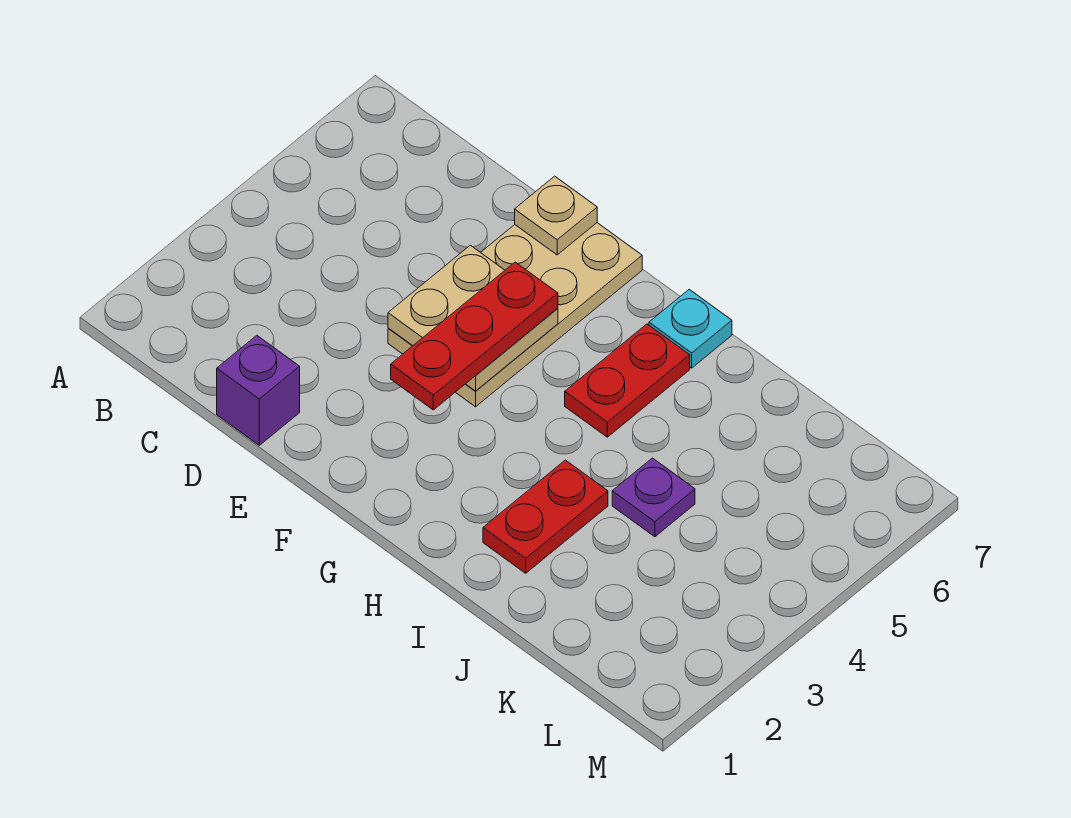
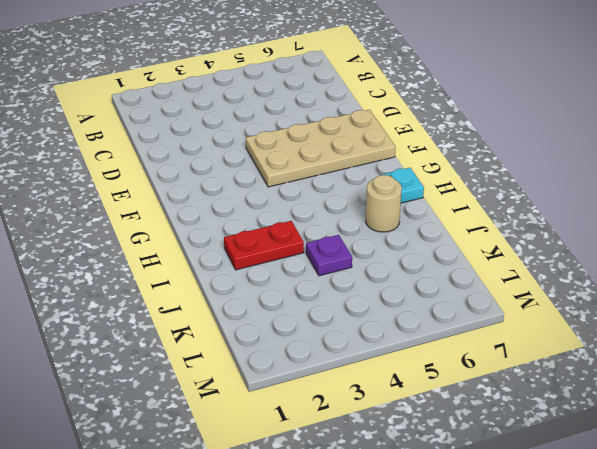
tan 1x1 round brick [366,175,402,232] -> none
none -> purple 1x1 brick [217,335,300,445]
none -> red 1x2 plate [565,324,690,437]

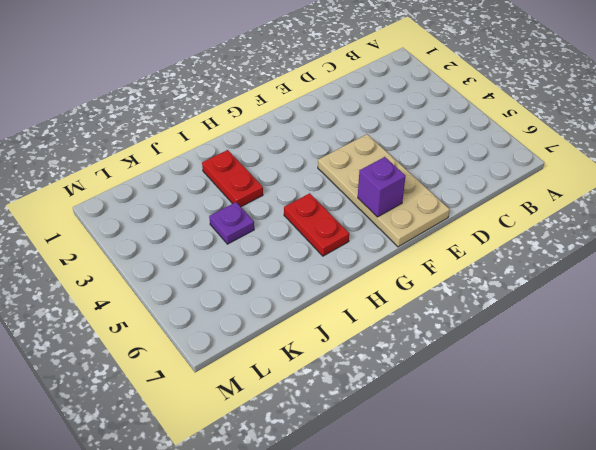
purple 1x1 brick [358,157,406,217] -> purple 1x1 brick moved to [217,335,300,445]
none -> cyan 1x1 plate [649,289,732,368]
none -> tan 2x2 plate [388,245,558,391]

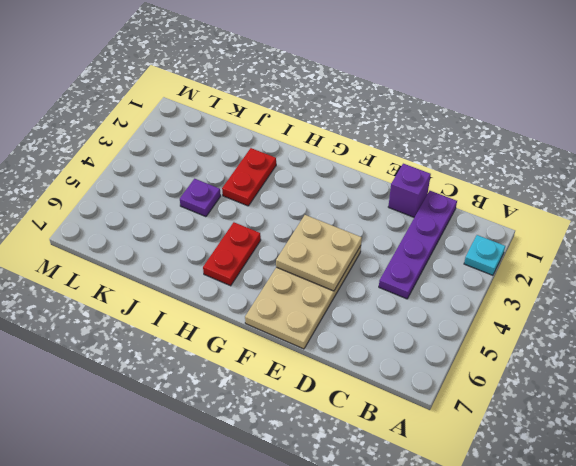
cyan 1x1 plate [464,235,505,275] -> cyan 1x1 plate moved to [649,289,732,368]
purple 1x4 plate [379,191,457,299] -> none
none -> tan 1x1 plate [515,176,597,255]
none -> red 1x3 plate [391,262,558,410]

